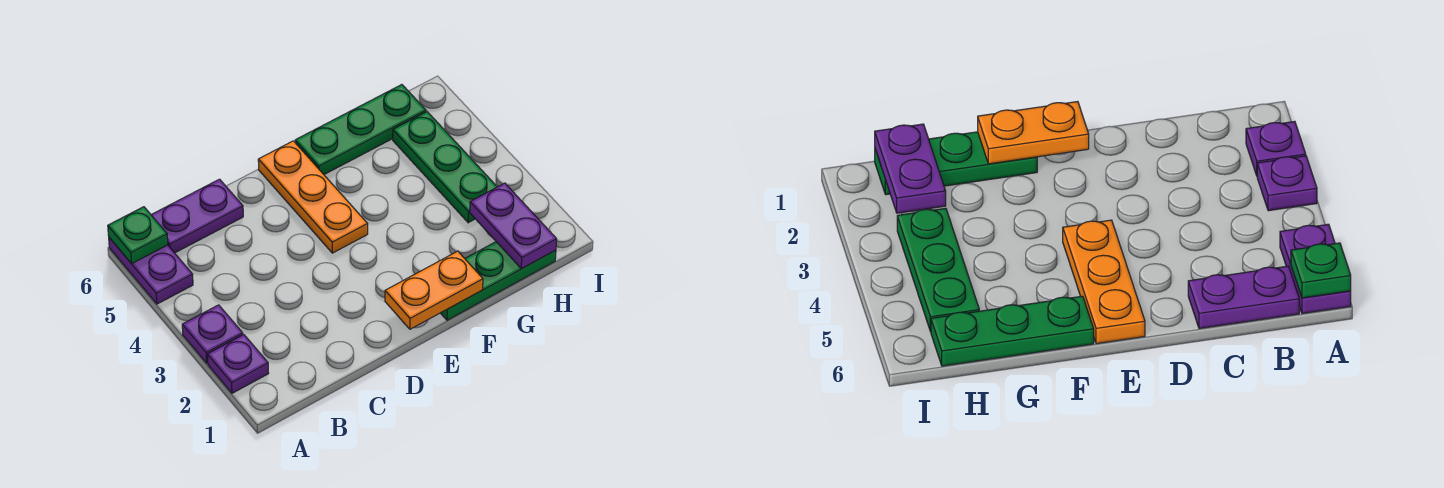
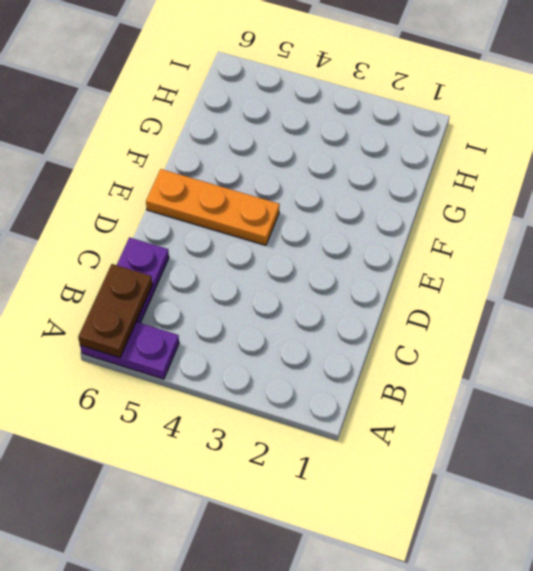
brown 1x2 plate [78,264,152,358] -> green 1x1 plate [108,207,168,264]
none -> purple 1x1 plate [207,335,269,393]
none -> purple 1x1 plate [182,305,243,363]

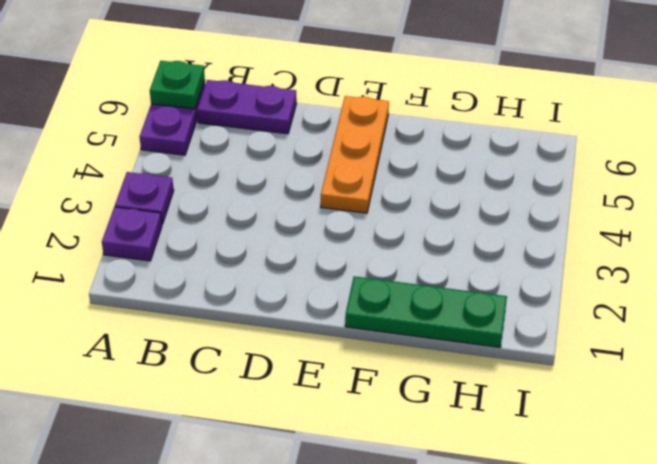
none -> green 1x3 plate [295,85,426,174]
none -> green 1x3 plate [393,112,497,223]

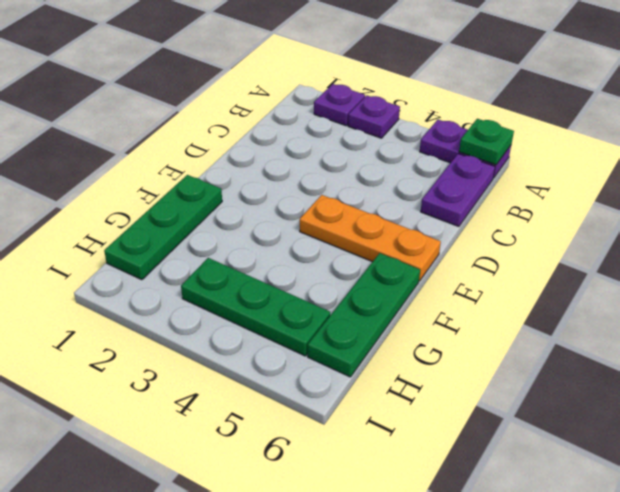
none -> orange 1x2 plate [385,251,483,329]
none -> purple 1x2 plate [470,183,557,269]

